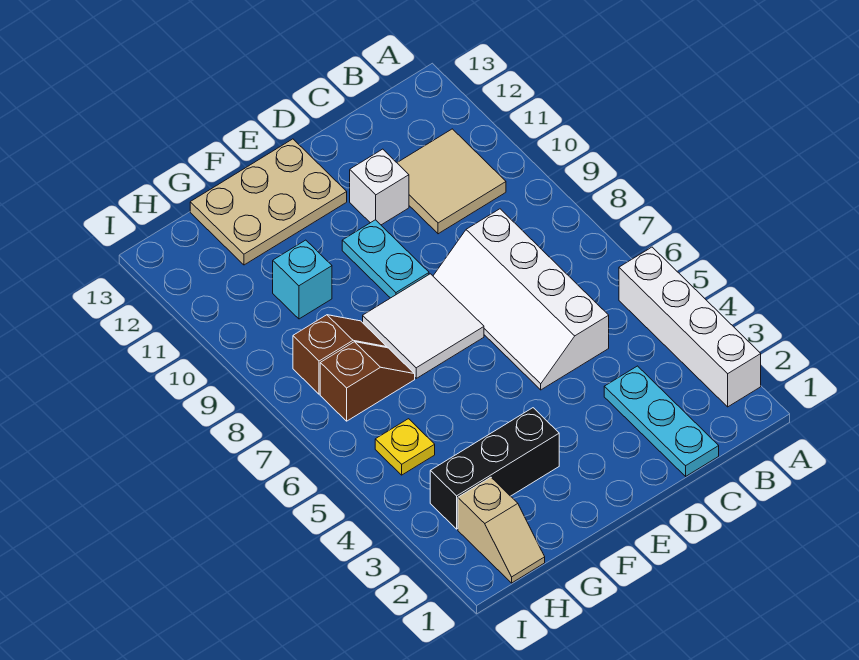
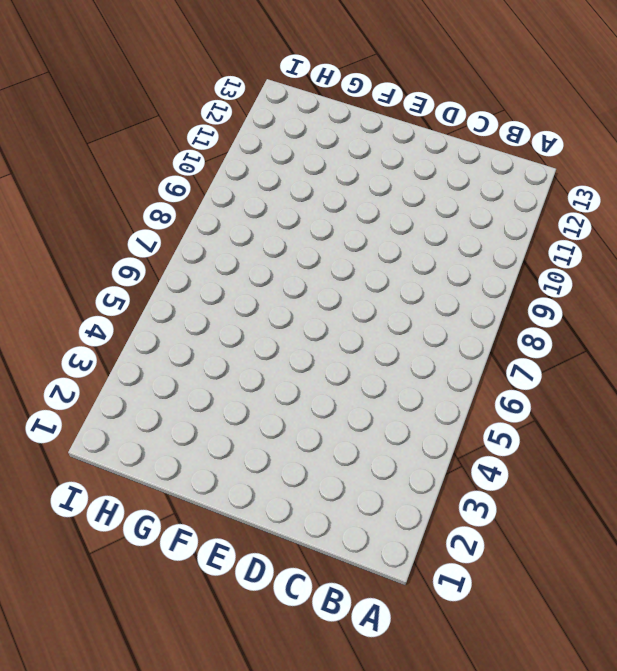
none -> white 1x4 brick [619,247,761,407]
none -> tan 2x2 tile [397,129,506,234]
none -> cyan 1x3 plate [604,366,719,476]

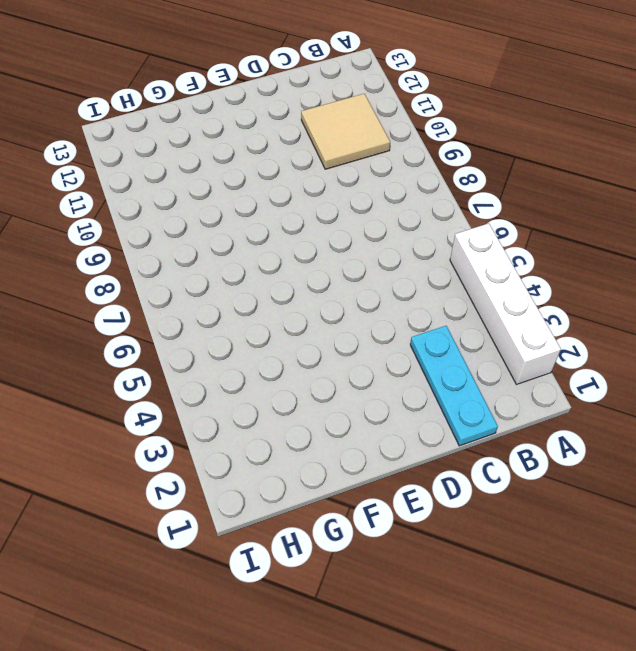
none -> white 2x4 slope [433,209,609,390]
none -> white 1x1 brick [350,149,409,225]
none -> white 2x2 tile [363,274,484,378]

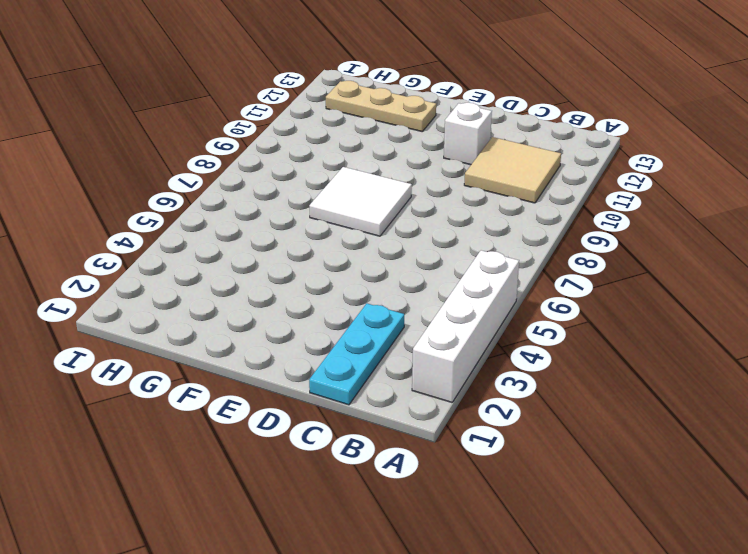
tan 1x3 plate [326,81,436,131] -> tan 2x3 plate [190,139,347,265]
none -> white 2x4 slope [433,209,609,390]
none -> cyan 1x2 plate [342,220,429,298]
none -> black 1x3 brick [430,408,559,529]

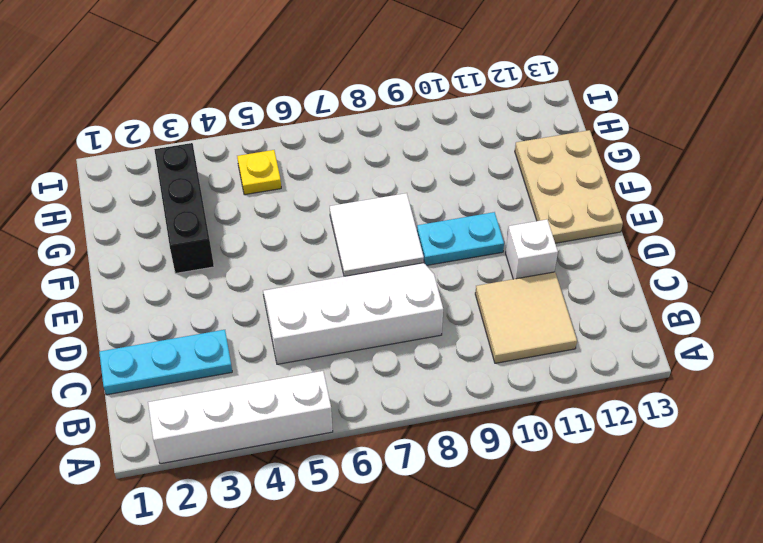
none -> brown 1x2 slope [320,342,415,421]
none -> brown 1x2 slope [293,315,387,394]
none -> cyan 1x1 brick [273,240,332,319]

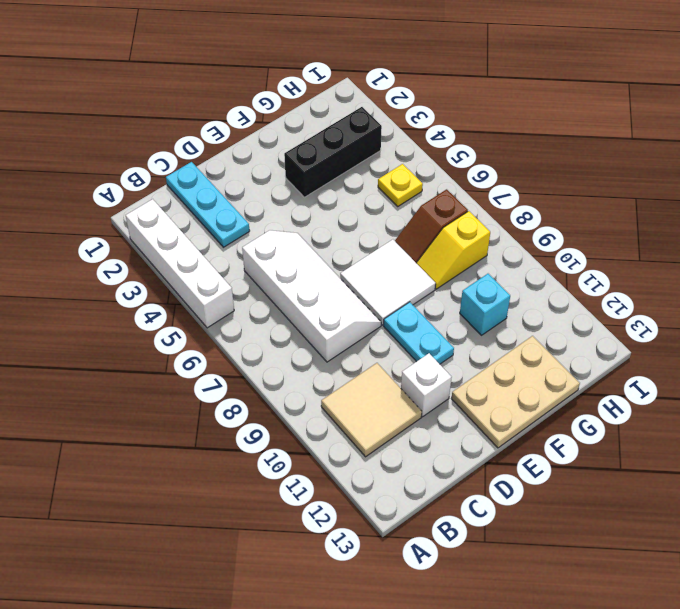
yellow 1x2 slope [417,211,490,289] -> brown 1x2 slope [293,315,387,394]
none -> tan 1x2 slope [458,477,545,583]

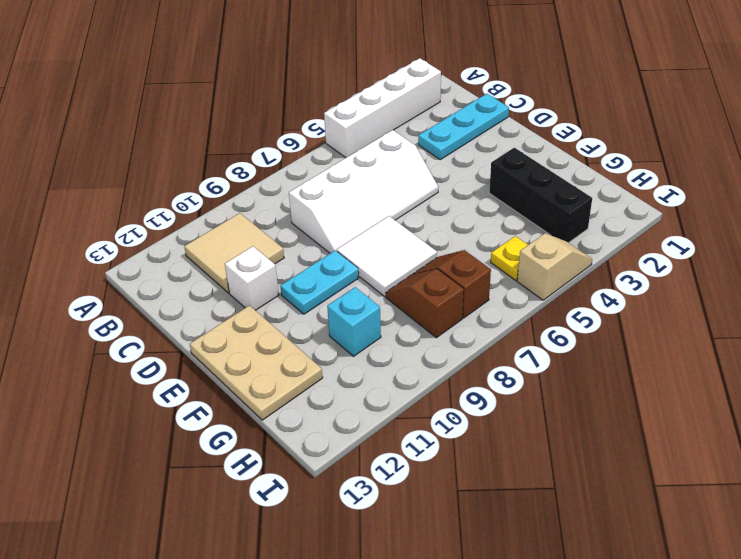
tan 1x2 slope [517,233,592,300] -> tan 1x2 slope moved to [458,477,545,583]

